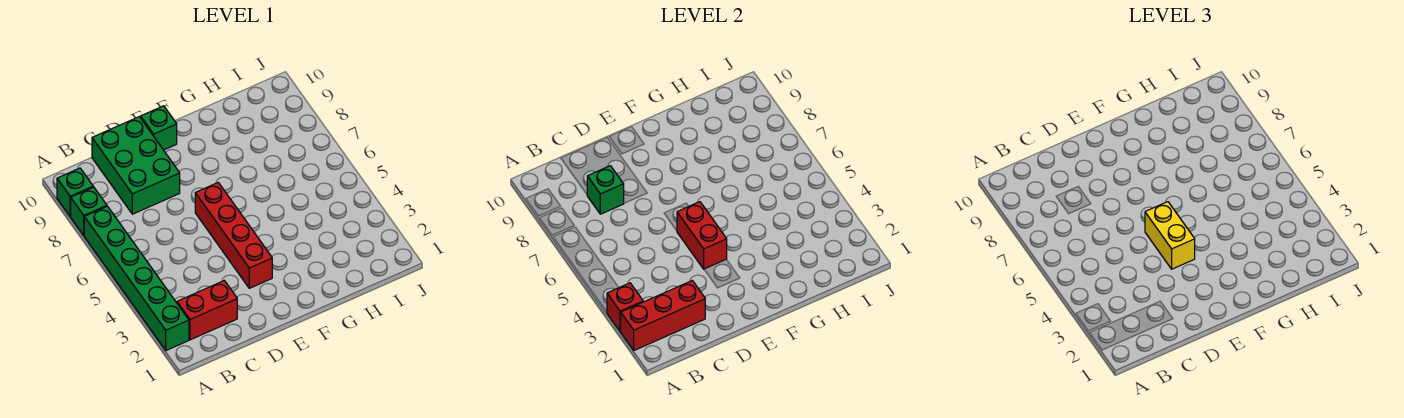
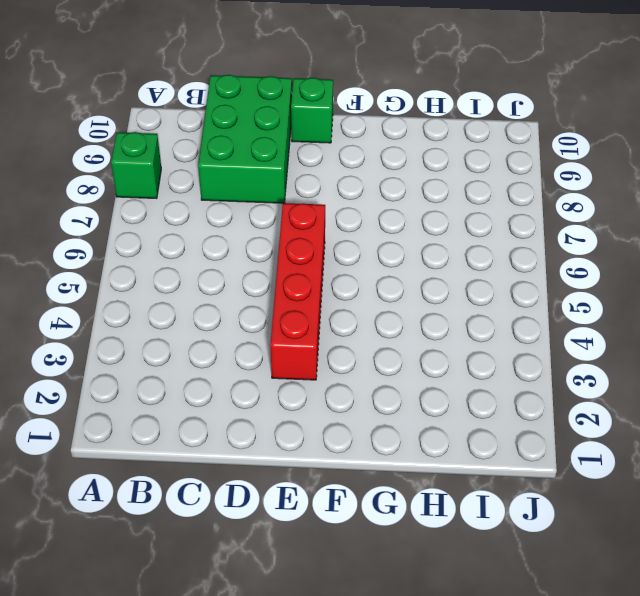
none -> green 1x6 brick [84,206,189,350]
none -> green 1x1 brick [57,168,93,217]
none -> red 1x2 brick [177,281,237,340]

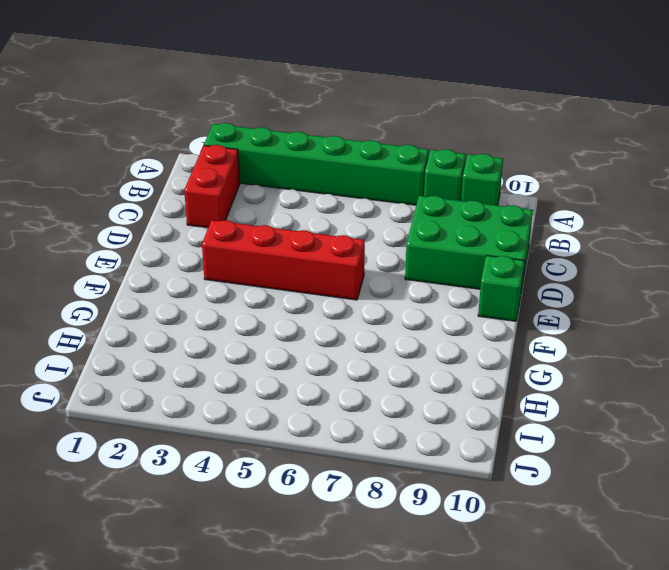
none -> red 1x3 brick [621,281,705,350]
none -> red 1x1 brick [607,283,643,331]
none -> green 1x1 brick [587,166,624,214]

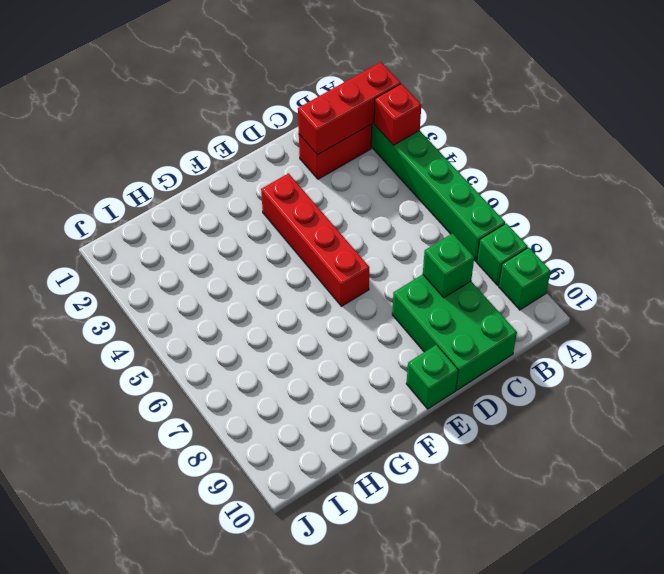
none -> red 1x2 brick [677,202,727,269]
none -> yellow 1x2 brick [1145,202,1195,269]

